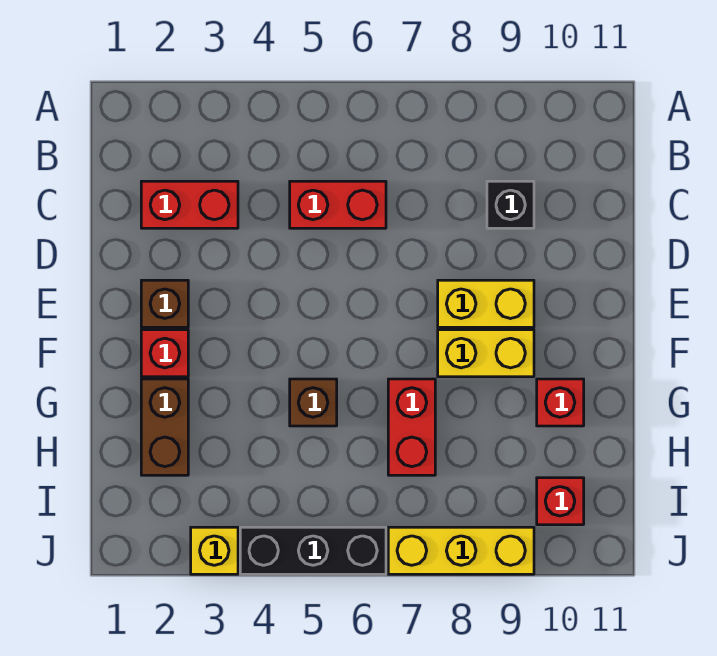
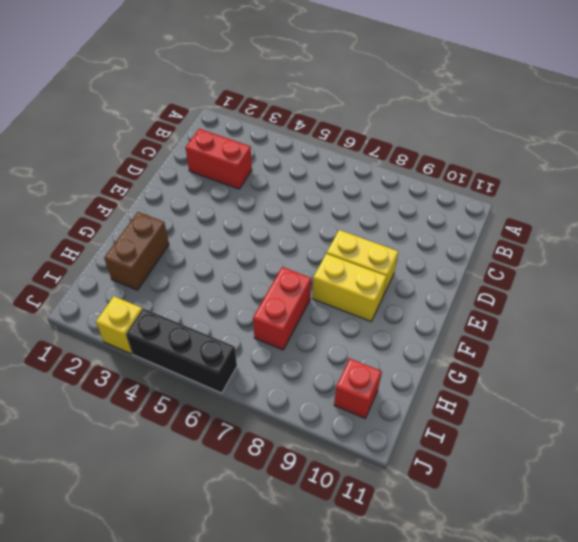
none -> red 1x2 brick [290,181,386,228]
none -> black 1x1 brick [487,181,534,228]
none -> brown 1x1 brick [141,280,188,327]

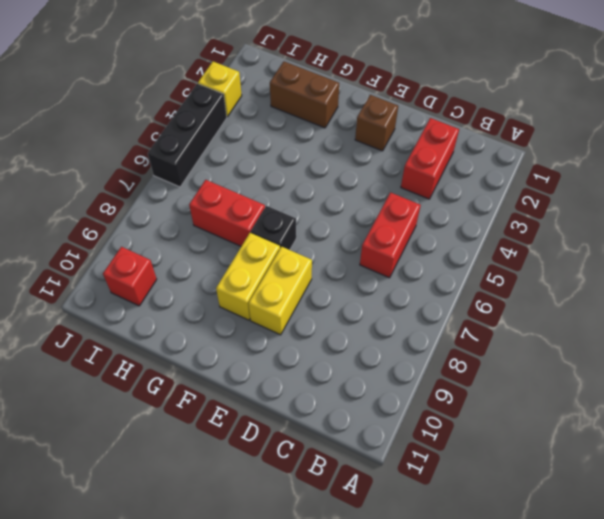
black 1x1 brick [251,206,296,250] -> black 1x1 brick moved to [487,181,534,228]
none -> red 1x1 brick [141,330,188,377]
none -> brown 1x1 brick [290,379,337,426]
none -> red 1x1 brick [537,379,584,426]

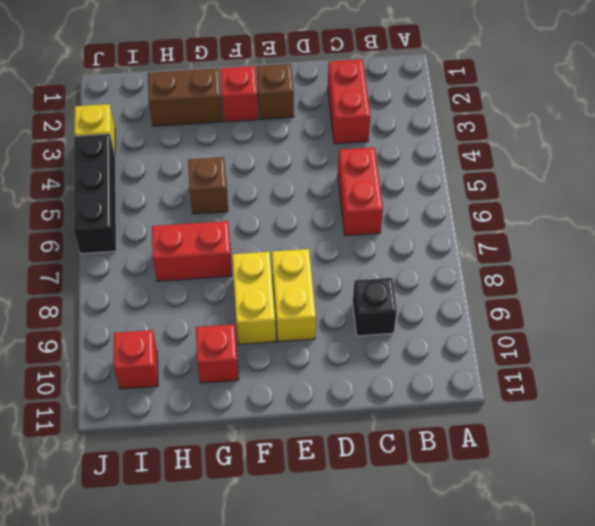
none -> yellow 1x3 brick [388,527,534,574]

